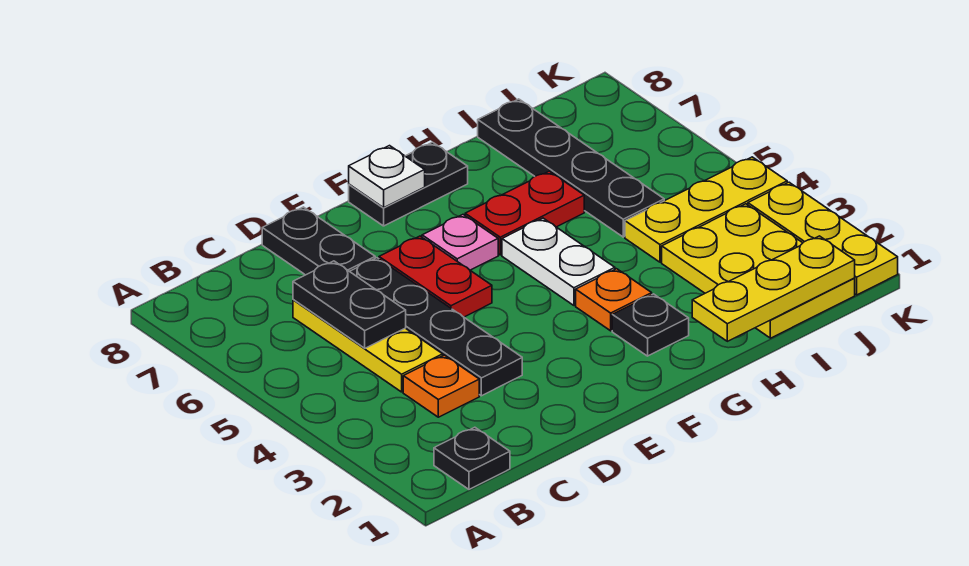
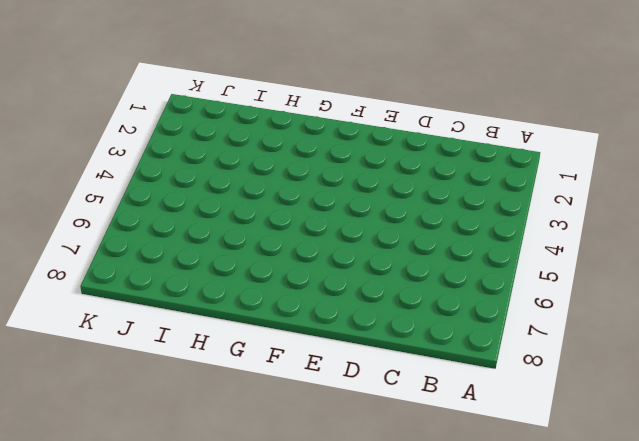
none -> black 1x1 plate [434,427,510,489]
none -> orange 1x1 plate [403,355,479,417]
none -> yellow 1x3 plate [293,300,443,392]

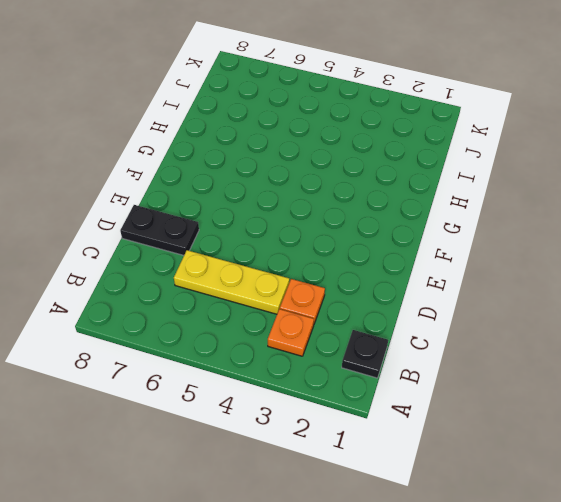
orange 1x1 plate [268,309,314,356] -> orange 1x1 plate moved to [576,269,652,331]
none -> black 1x4 plate [350,258,522,396]
none -> red 1x2 plate [379,236,492,317]
none -> pink 1x1 plate [422,215,498,270]

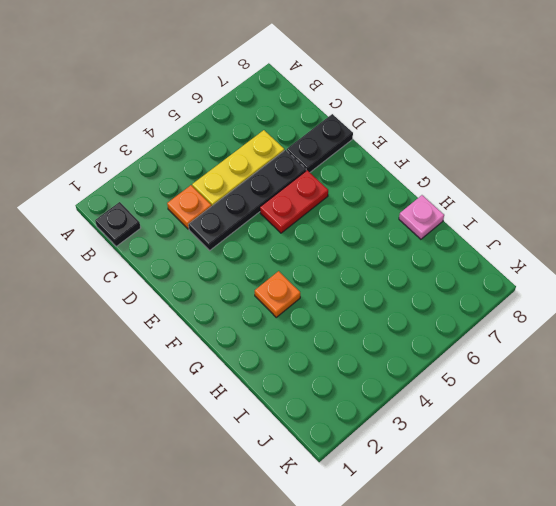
pink 1x1 plate [399,195,444,239] -> pink 1x1 plate moved to [422,215,498,270]
none -> black 1x2 plate [349,142,468,226]
none -> black 1x1 plate [612,294,689,356]
none -> white 1x2 plate [502,218,615,305]

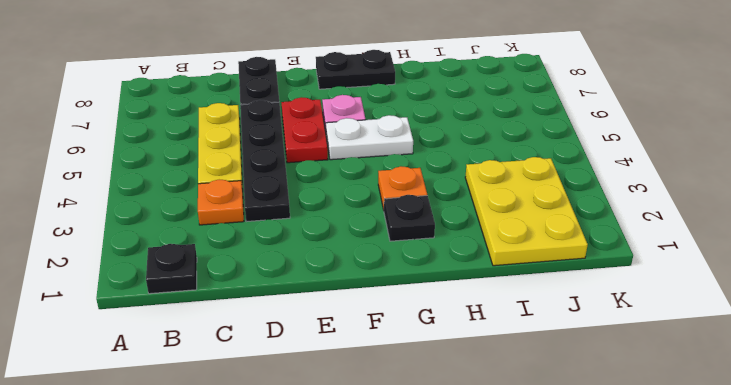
white 1x2 plate [326,115,413,160] -> white 1x2 plate turned to [502,218,615,305]
none -> red 1x2 plate [465,171,584,255]
none -> yellow 1x3 plate [625,157,787,262]
none -> black 1x4 plate [478,99,664,237]

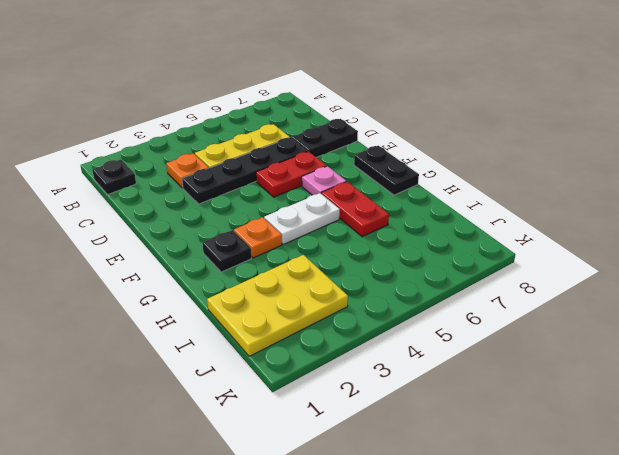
none -> yellow 1x3 plate [625,157,787,262]
none -> black 1x4 plate [478,99,664,237]
none -> yellow 1x3 plate [748,182,898,295]

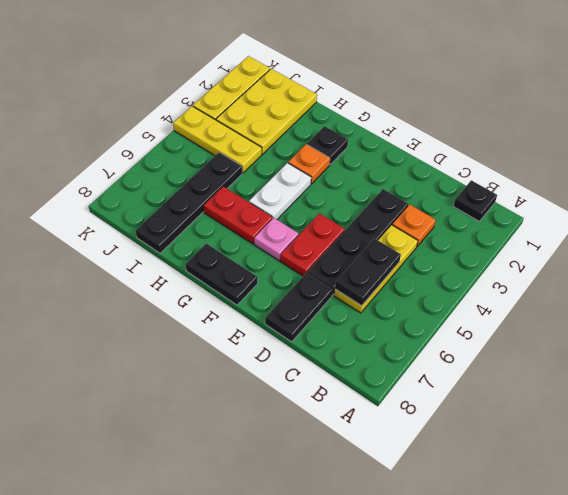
none -> white 1x1 plate [349,146,425,208]
none -> yellow 1x3 plate [692,236,855,341]

